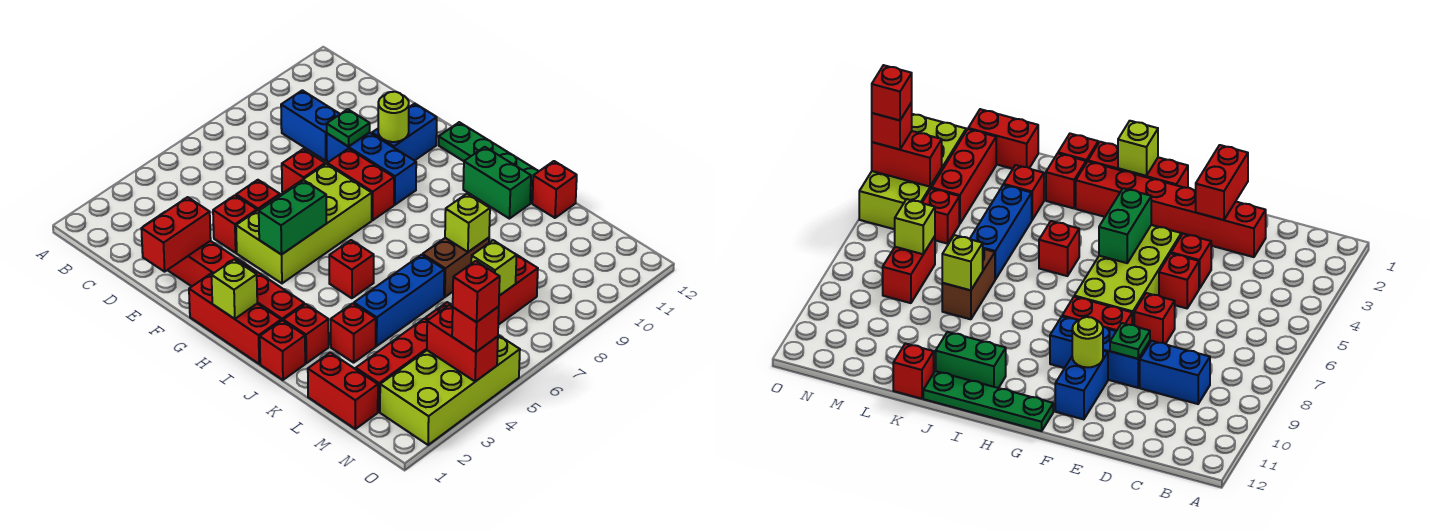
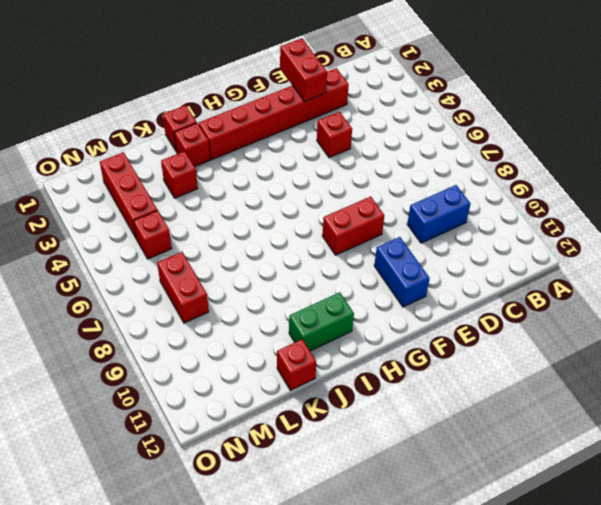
none -> red 1x1 brick [236,180,280,210]
none -> red 1x1 brick [282,149,325,193]
none -> blue 1x3 brick [327,132,416,205]
none -> lime 2x4 brick [236,164,372,283]

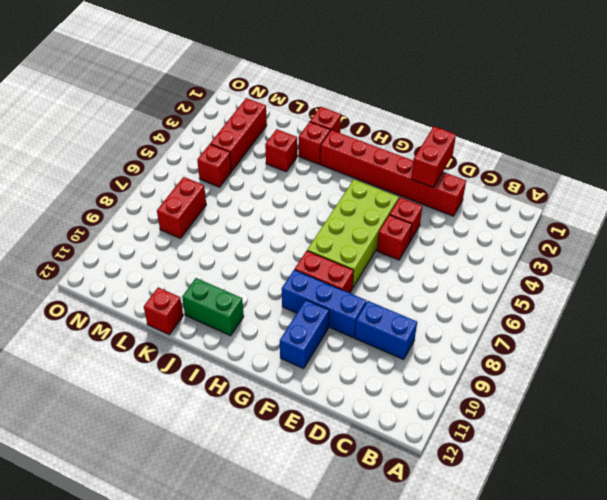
none -> red 1x1 brick [282,149,325,193]
none -> red 1x3 brick [189,273,281,364]
none -> green 1x4 plate [439,122,539,203]
none -> red 1x1 brick [329,240,374,298]

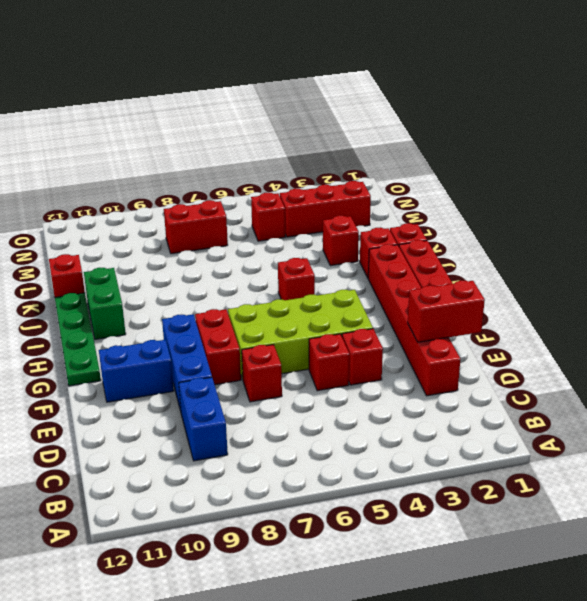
none -> blue 1x3 brick [354,255,444,346]
none -> brown 1x2 brick [423,238,489,297]
none -> red 1x2 brick [308,352,378,429]
none -> lime 2x4 brick [380,335,520,445]

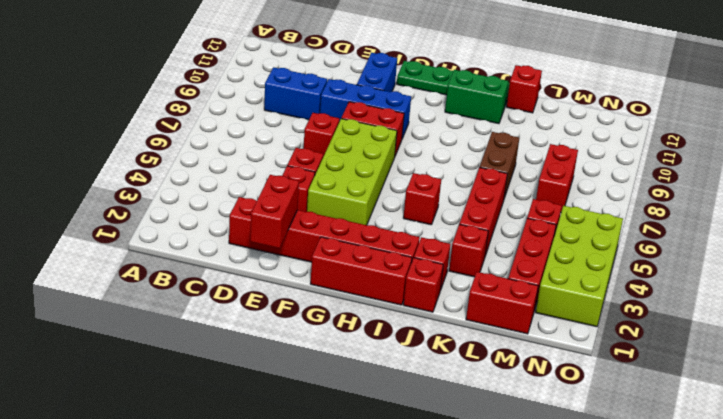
red 1x3 brick [459,167,508,256] -> blue 1x3 brick [354,255,444,346]
none -> green 1x1 plate [327,109,370,147]
none -> lime 1x1 round brick [378,92,409,142]
none -> green 1x2 brick [259,180,326,255]
none -> lime 1x1 brick [212,260,257,319]

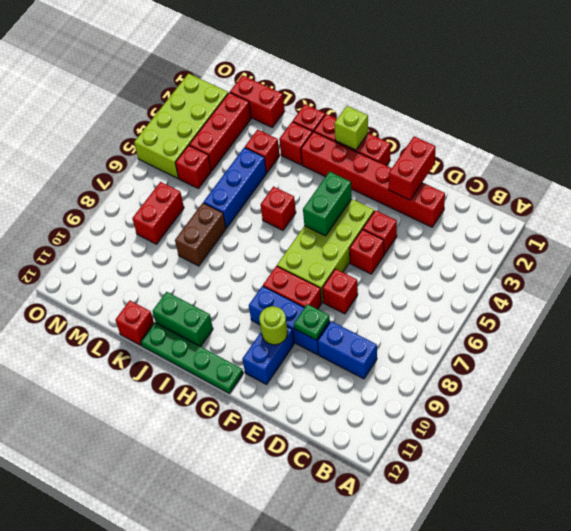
none -> lime 1x1 brick [445,194,490,252]
none -> lime 1x1 brick [471,240,516,296]
none -> red 1x2 brick [427,305,498,381]
none -> red 1x1 brick [452,307,499,352]

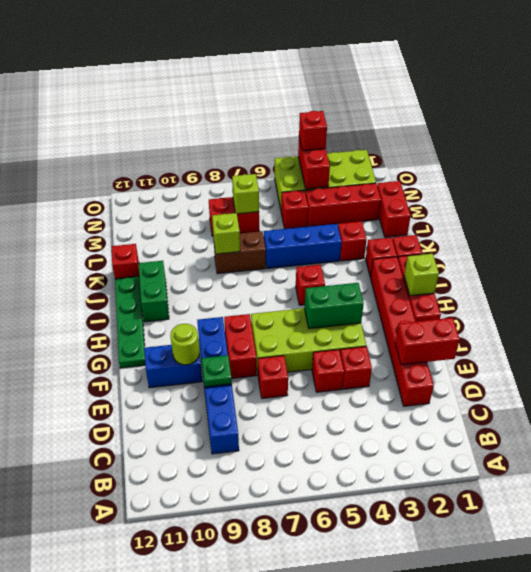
none -> red 1x1 brick [453,261,500,322]

